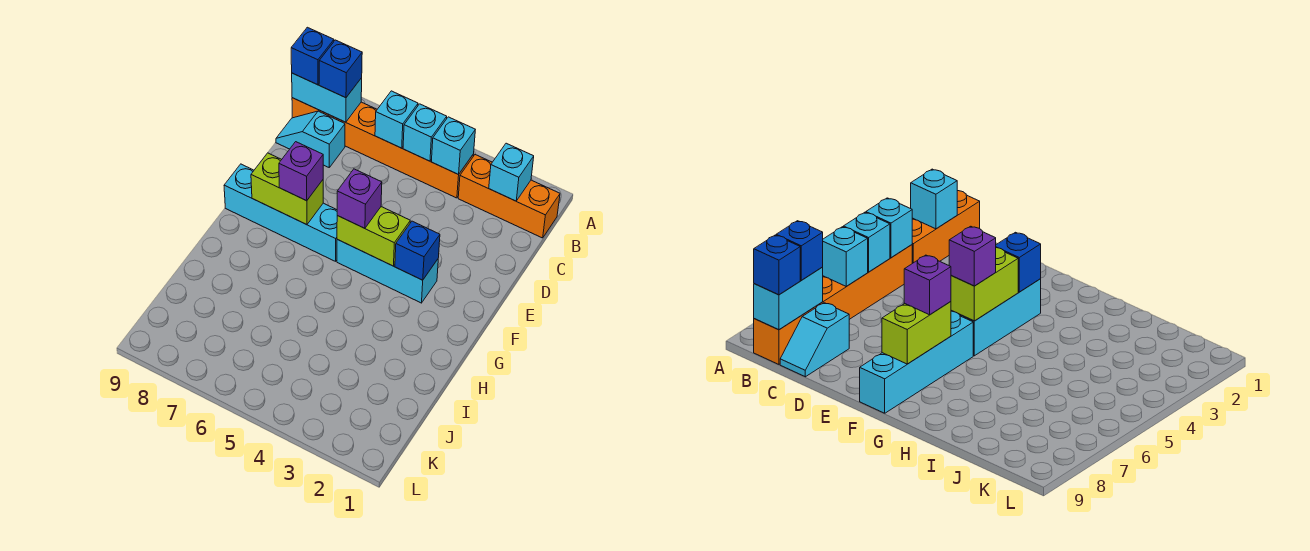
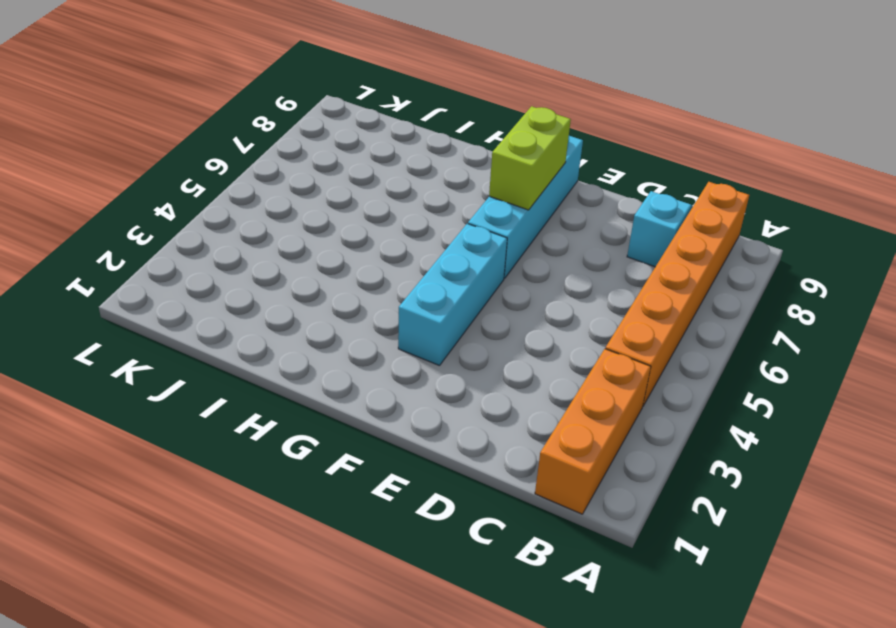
none -> cyan 1x1 brick [489,143,534,201]
none -> cyan 1x1 brick [431,117,475,174]
none -> cyan 1x1 brick [403,104,447,161]

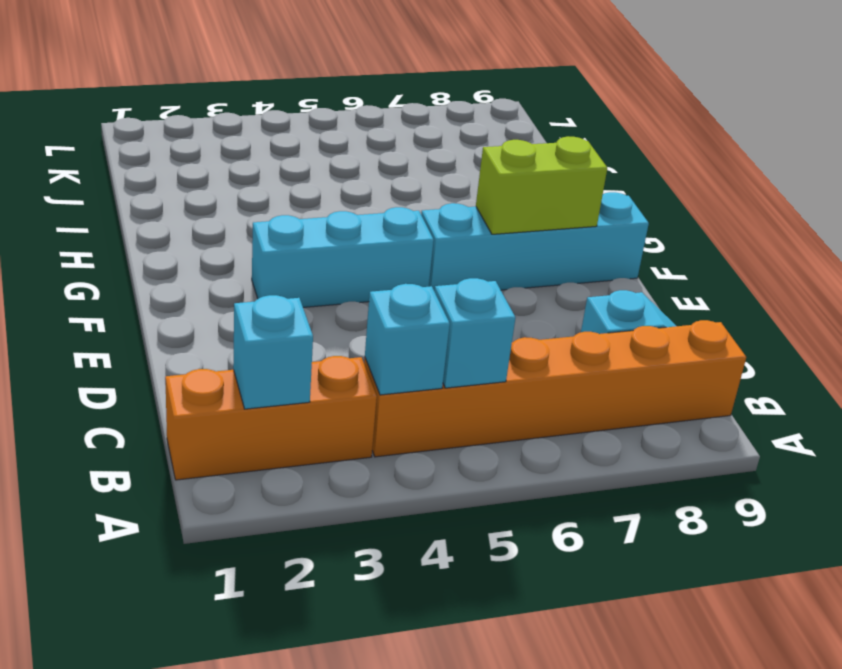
none -> cyan 1x1 brick [375,91,418,148]
none -> cyan 1x2 brick [292,73,362,122]
none -> blue 1x1 brick [395,221,440,280]

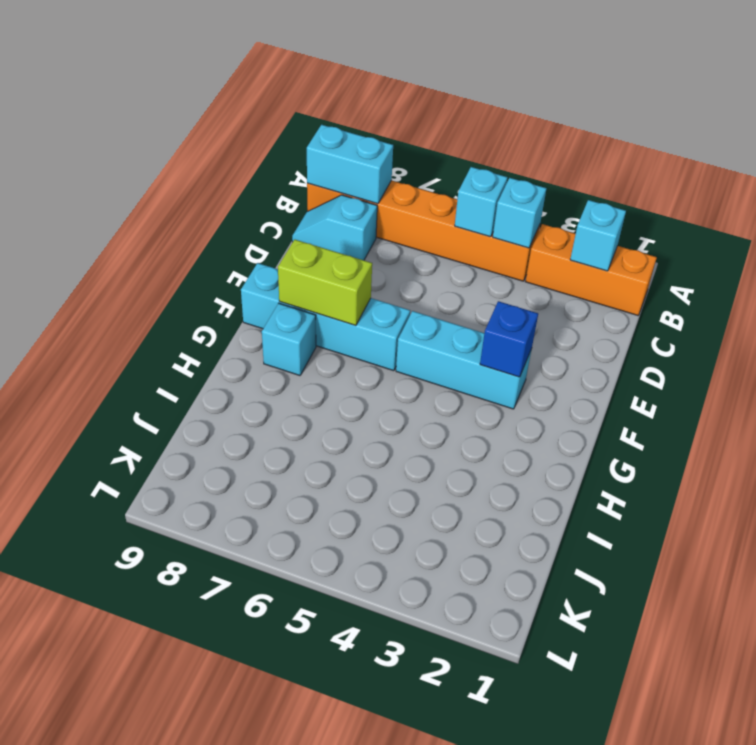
cyan 1x1 brick [262,303,316,376] -> cyan 1x1 brick moved to [375,91,418,148]
none -> lime 1x2 brick [337,207,410,266]
none -> blue 1x1 brick [319,40,362,98]
none -> blue 1x1 brick [291,27,334,85]

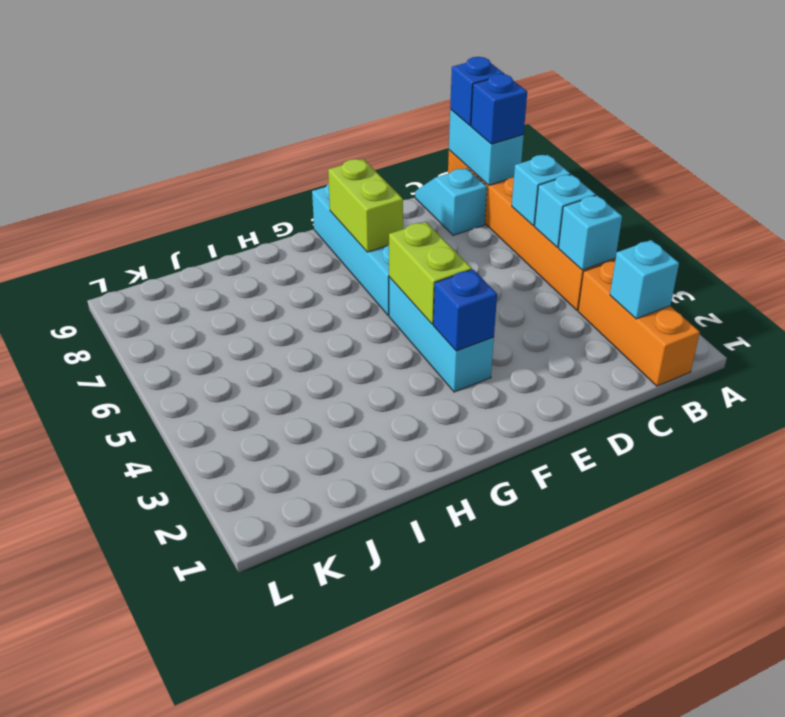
none -> purple 1x1 brick [337,169,382,228]
none -> purple 1x1 brick [279,142,323,201]

